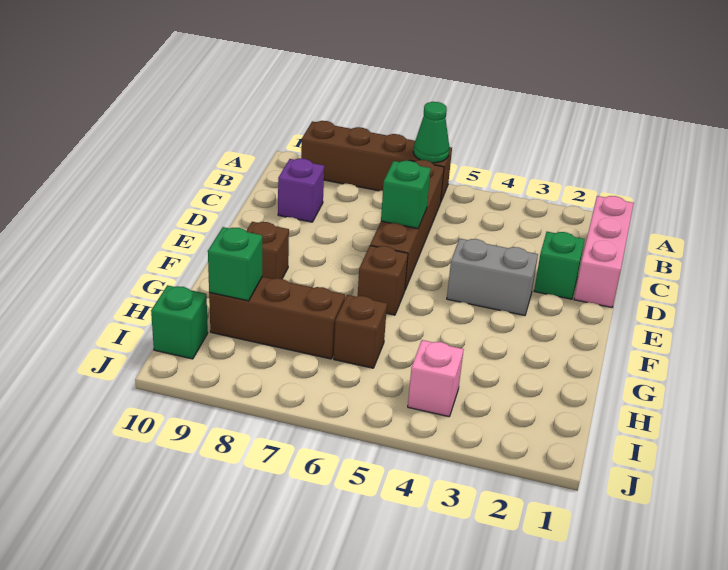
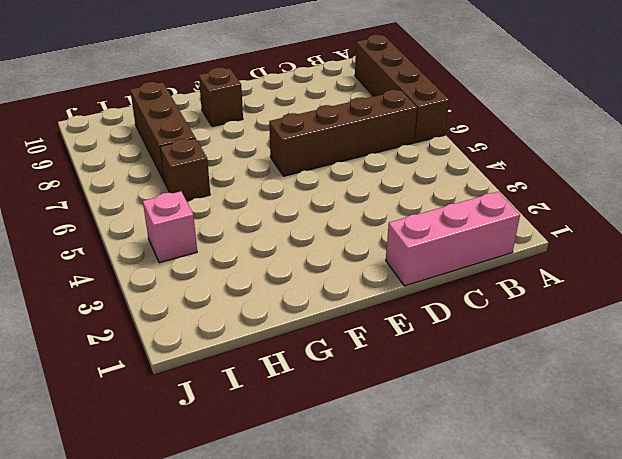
none -> purple 1x1 brick [278,158,324,222]
none -> green 1x1 brick [534,232,585,299]
none -> grey 1x2 brick [447,238,538,316]

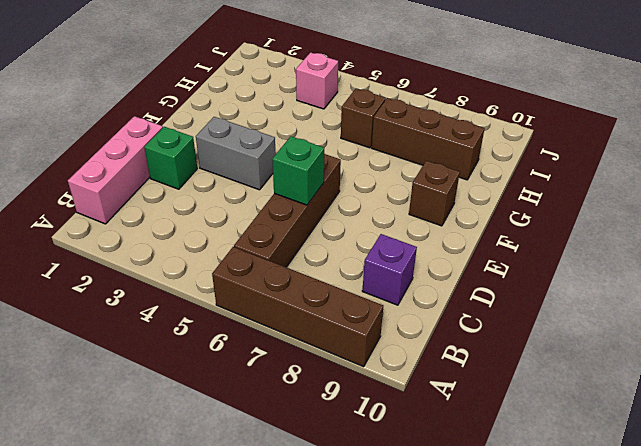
none -> brown 1x1 brick [358,246,408,315]
none -> green 1x1 brick [151,285,208,359]
none -> green 1x1 cone [413,102,449,163]

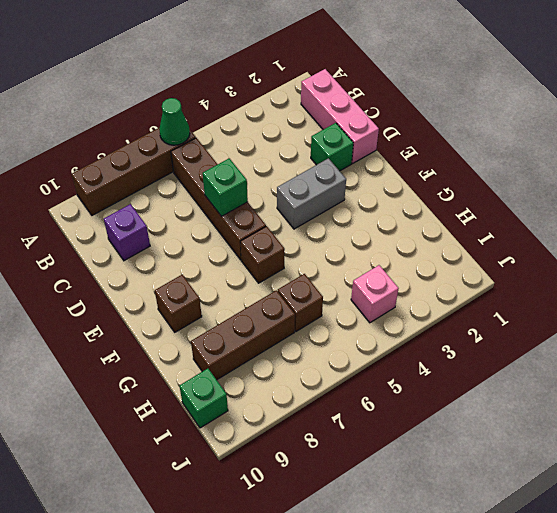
none -> green 1x1 brick [208,227,262,301]

